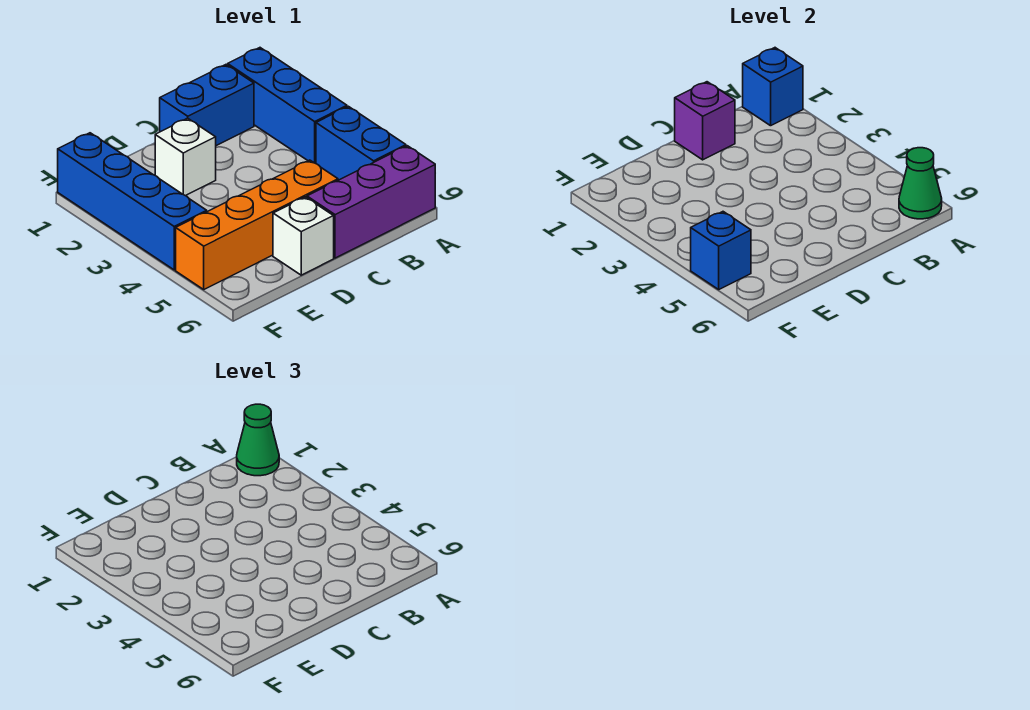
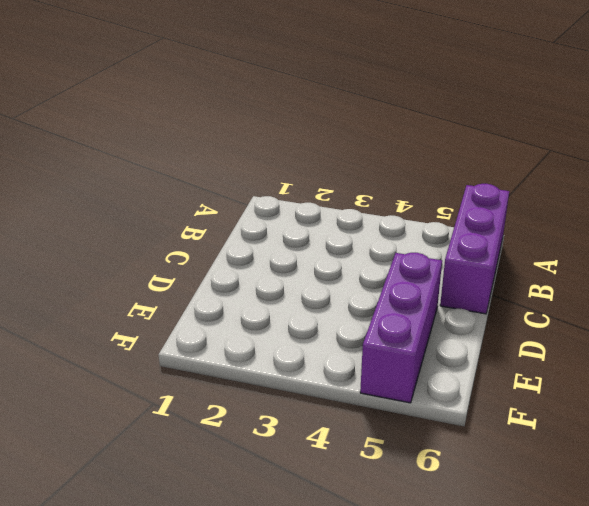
purple 1x3 brick [360,253,442,403] -> orange 1x4 brick [176,160,338,289]
none -> blue 1x3 brick [228,48,347,164]
none -> blue 1x2 brick [316,106,406,180]
none -> blue 1x2 brick [160,65,254,146]

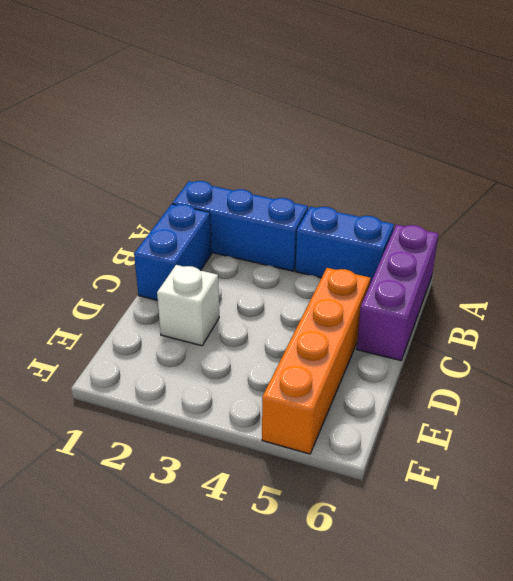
none -> white 1x1 brick [273,197,334,275]
none -> blue 1x4 brick [58,133,207,270]
none -> blue 1x1 brick [743,48,803,126]

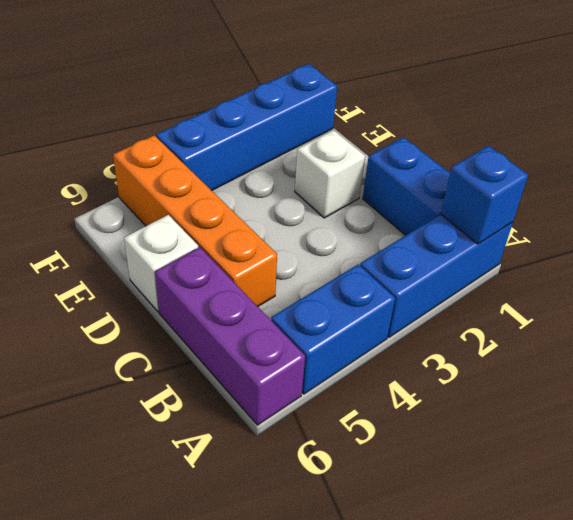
none -> green 1x1 cone [899,148,942,219]
none -> purple 1x1 brick [675,82,735,160]
none -> blue 1x1 brick [691,212,751,289]

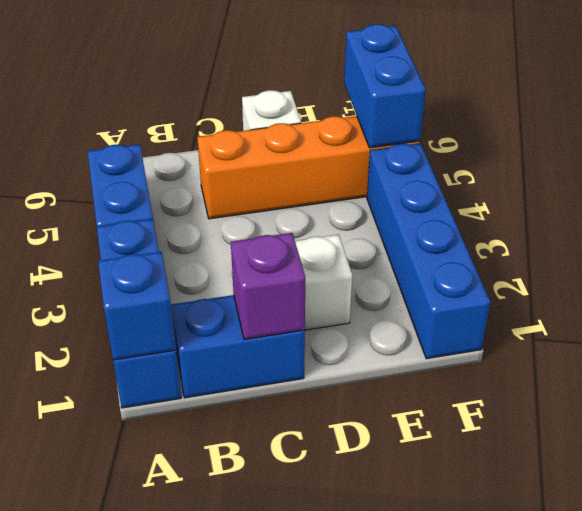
blue 1x2 brick [344,24,426,148] -> blue 1x1 brick [691,212,751,289]
none -> purple 1x3 brick [307,146,435,258]
none -> green 1x1 cone [899,148,942,219]
none -> green 1x1 cone [237,404,279,476]

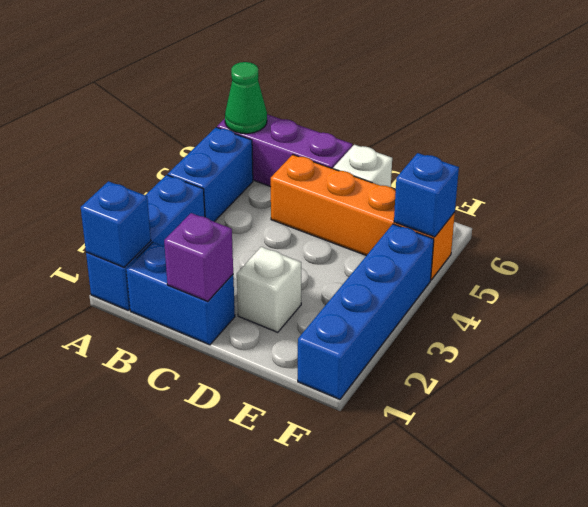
none -> green 1x1 cone [237,404,279,476]

